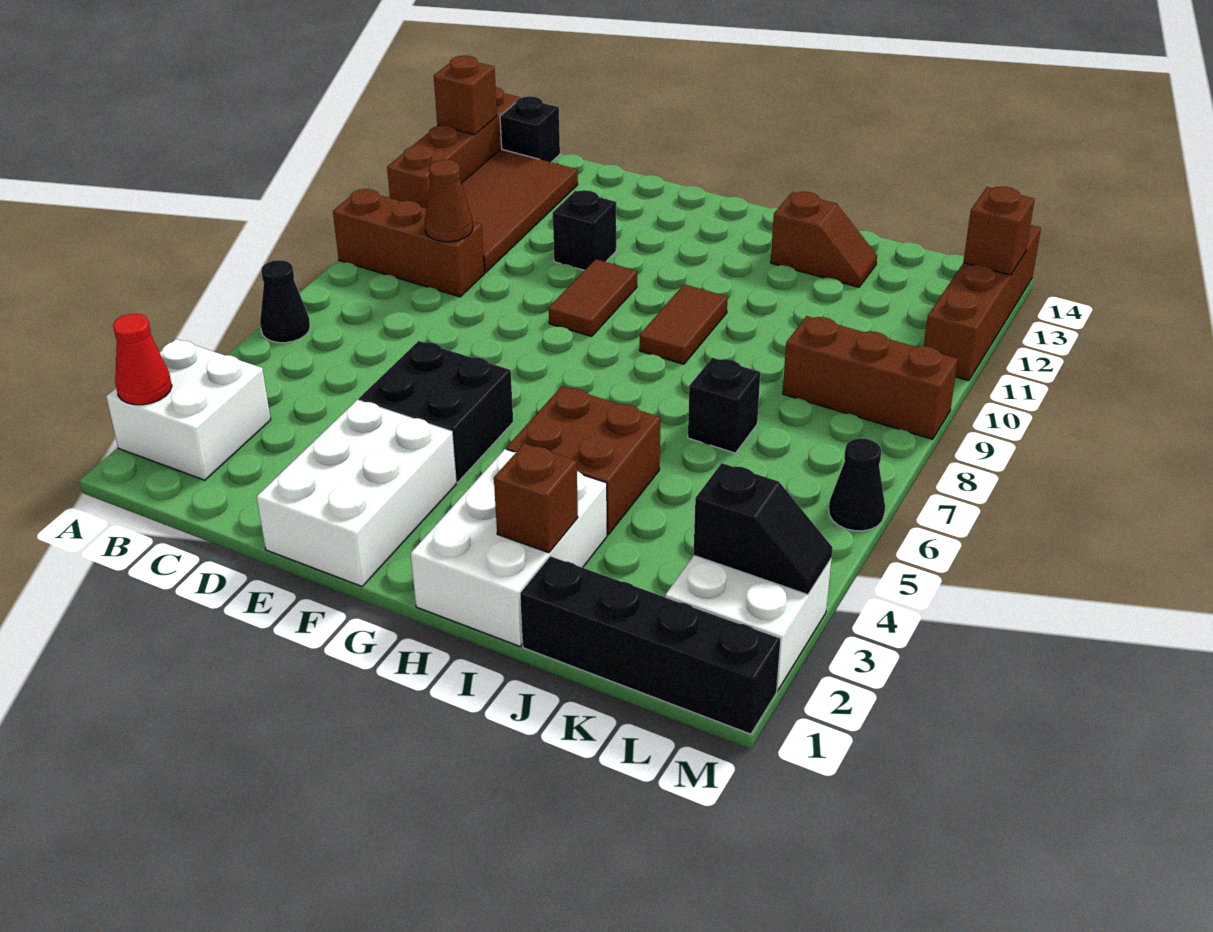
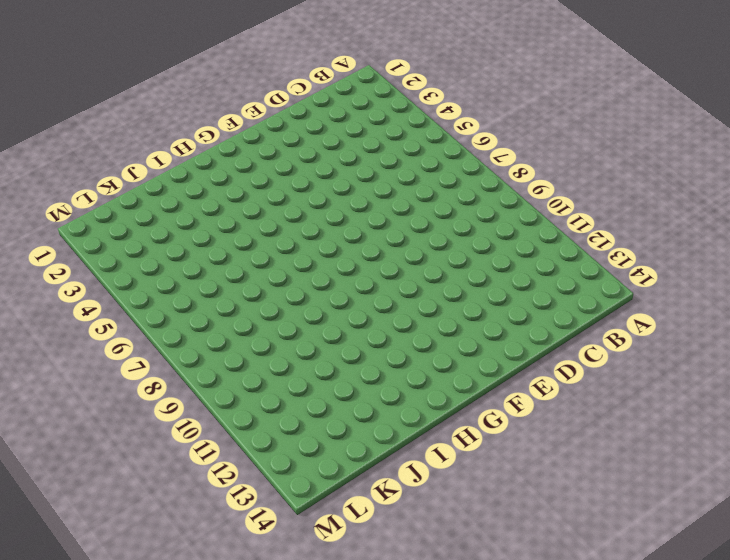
none -> white 2x2 brick [106,339,271,480]
none -> black 1x1 cone [260,260,310,343]
none -> brown 1x3 brick [333,189,485,297]

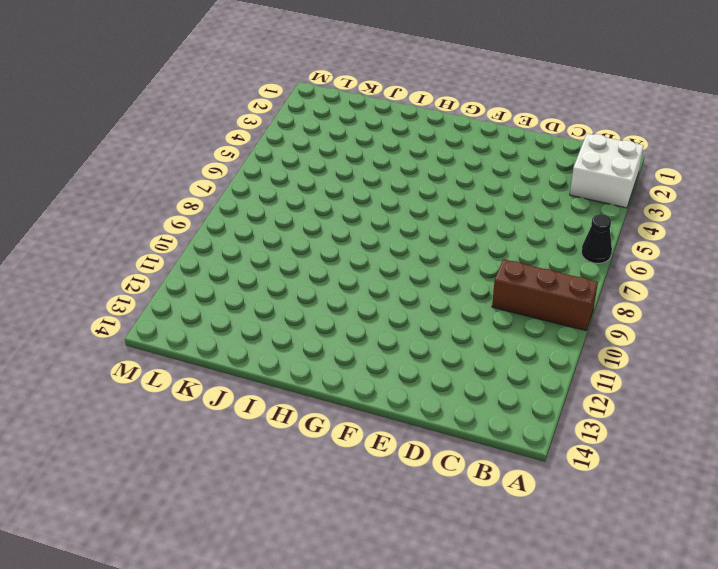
none -> brown 1x4 brick [387,87,520,208]
none -> brown 2x4 tile [461,149,578,272]
none -> black 1x1 brick [500,96,560,162]

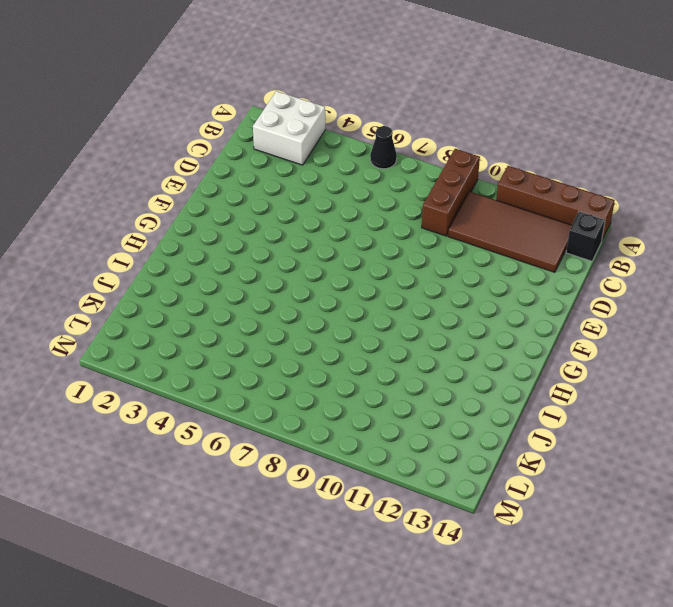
none -> white 2x3 brick [257,400,456,586]
none -> black 2x2 brick [359,341,513,483]
none -> black 1x1 brick [553,190,616,270]

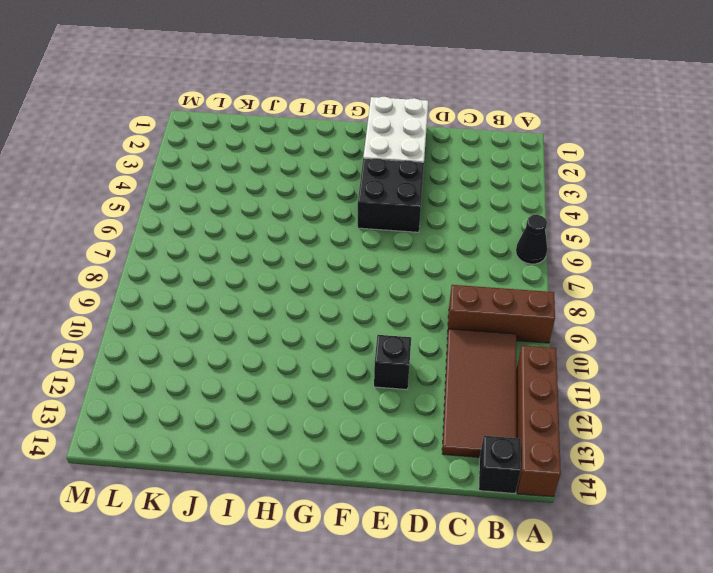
none -> white 2x2 brick [106,339,271,480]
none -> brown 1x2 tile [549,259,637,336]
none -> white 2x3 brick [411,449,607,646]

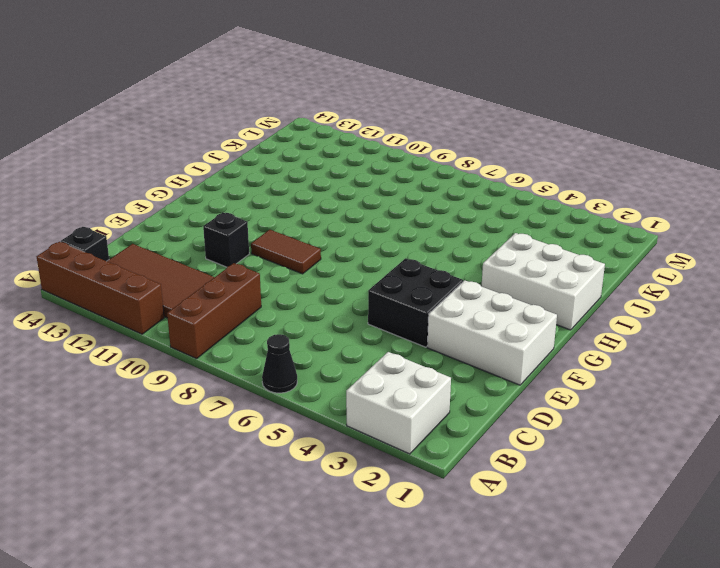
none -> brown 2x2 brick [506,386,661,535]
none -> brown 1x2 tile [640,284,728,364]
none -> brown 1x2 slope [771,192,877,287]

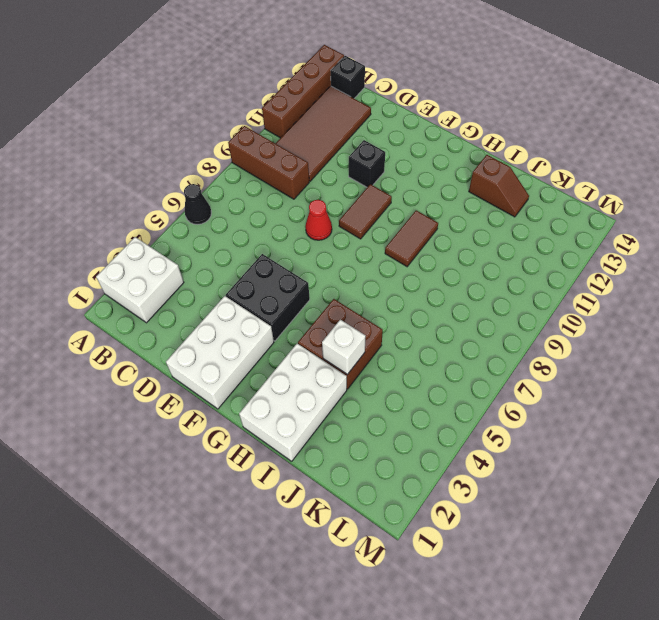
red 1x1 cone [305,200,332,240] -> red 1x1 cone moved to [113,314,172,405]
white 1x1 brick [322,320,366,375] -> none
none -> black 1x4 brick [520,556,781,734]
none -> black 1x1 brick [688,358,760,453]
none -> brown 1x3 brick [783,316,958,439]

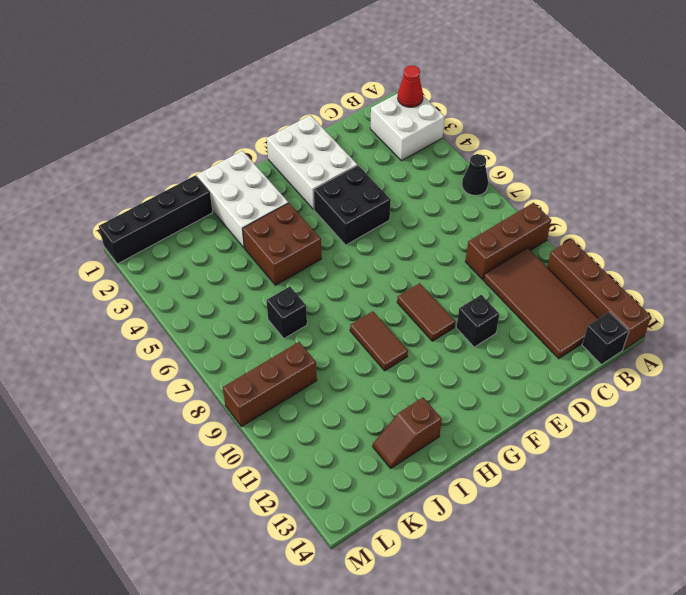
none -> white 2x2 brick [665,556,831,691]
none -> black 1x1 cone [829,438,885,531]
none -> brown 1x4 brick [924,225,1041,381]

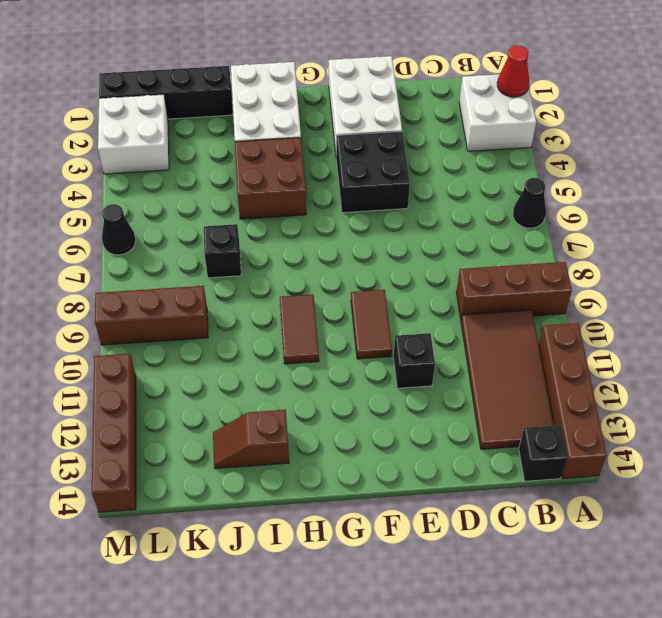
none -> brown 1x1 brick [434,56,497,135]
none -> brown 1x1 cone [424,160,473,242]
none -> brown 1x1 brick [494,444,578,553]

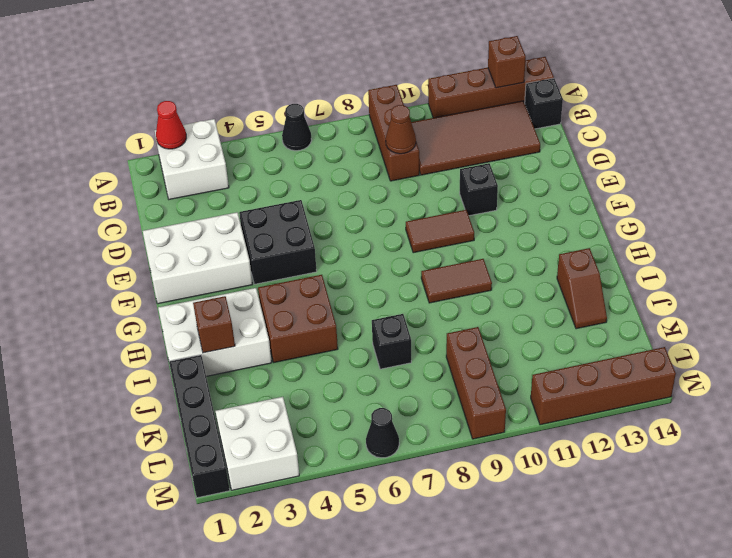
none -> black 1x2 slope [693,463,833,595]
none -> brown 1x1 brick [963,186,1035,275]

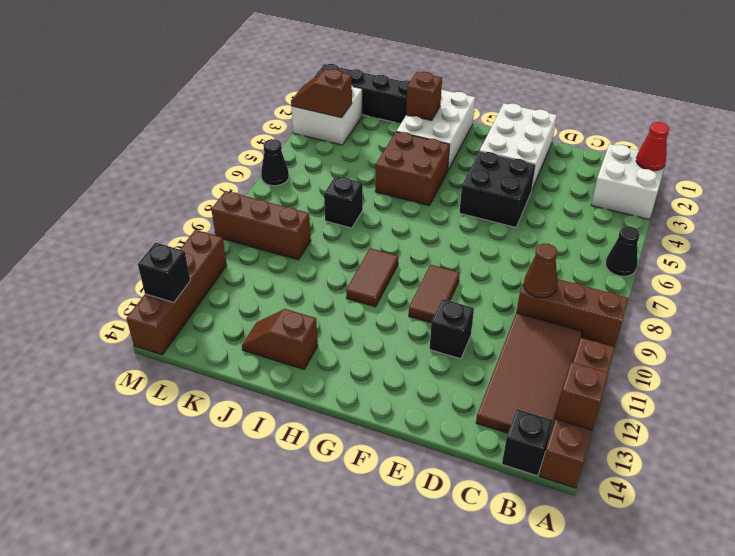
brown 1x2 slope [291,69,352,118] -> black 1x2 slope [693,463,833,595]
black 1x1 brick [138,243,190,303] -> brown 1x1 brick [963,186,1035,275]

